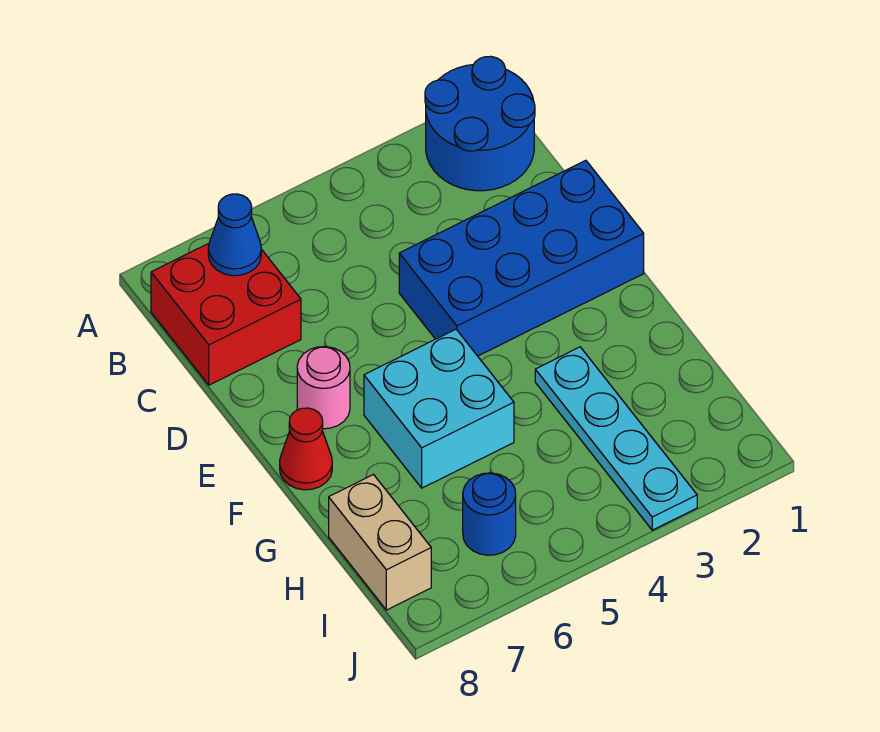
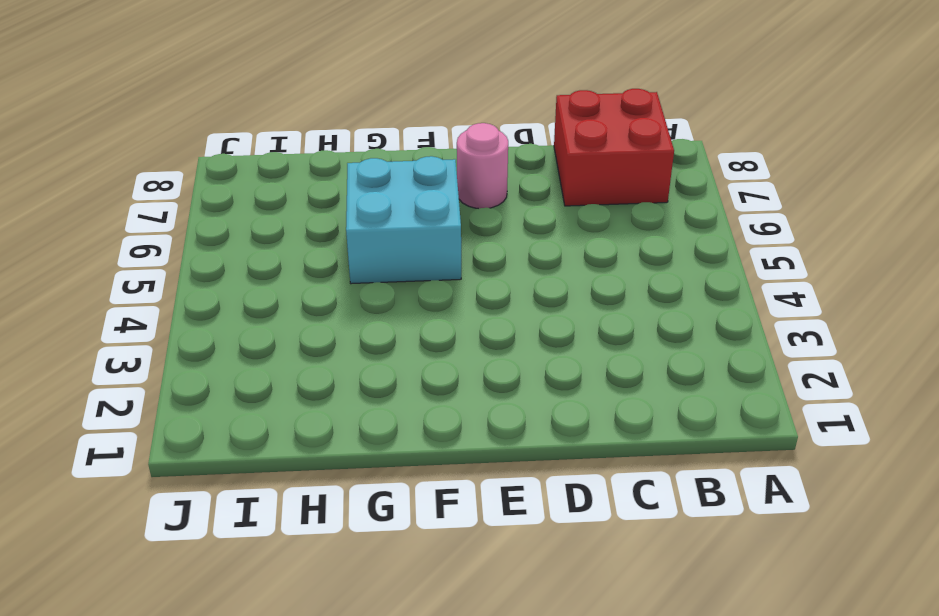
none -> blue 2x2 round brick [425,56,535,191]
none -> blue 2x4 brick [399,160,644,356]

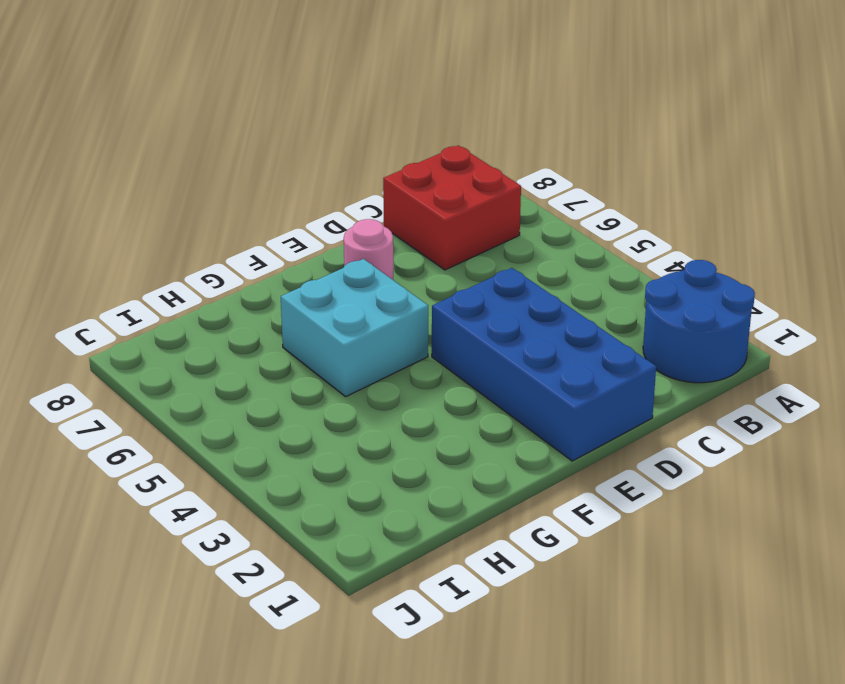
none -> red 1x1 cone [280,408,332,490]
none -> cyan 1x4 plate [535,347,697,530]

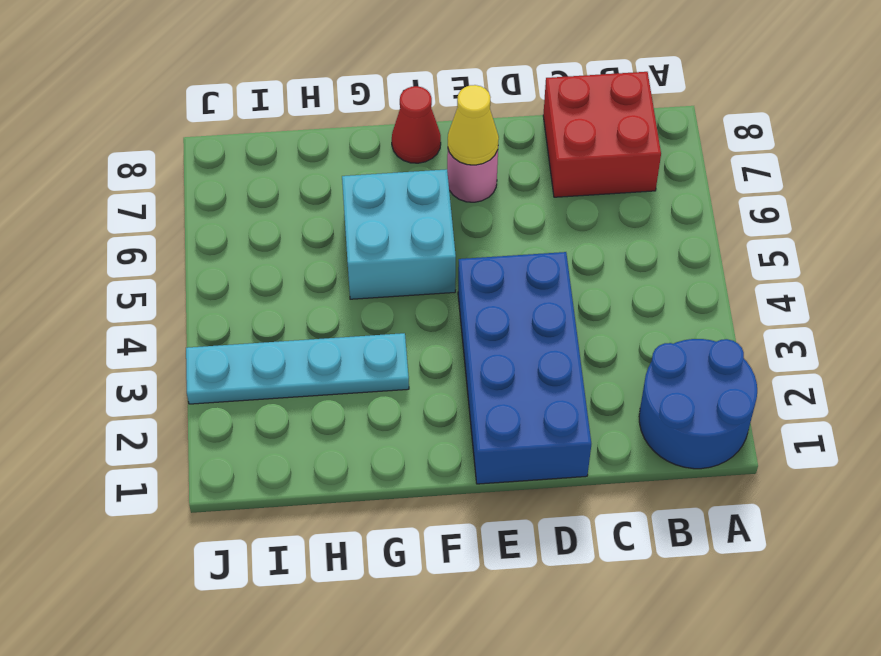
yellow 1x1 cone [448,85,499,165] -> none
none -> tan 1x2 brick [329,475,431,610]
none -> blue 1x1 round brick [463,473,516,555]

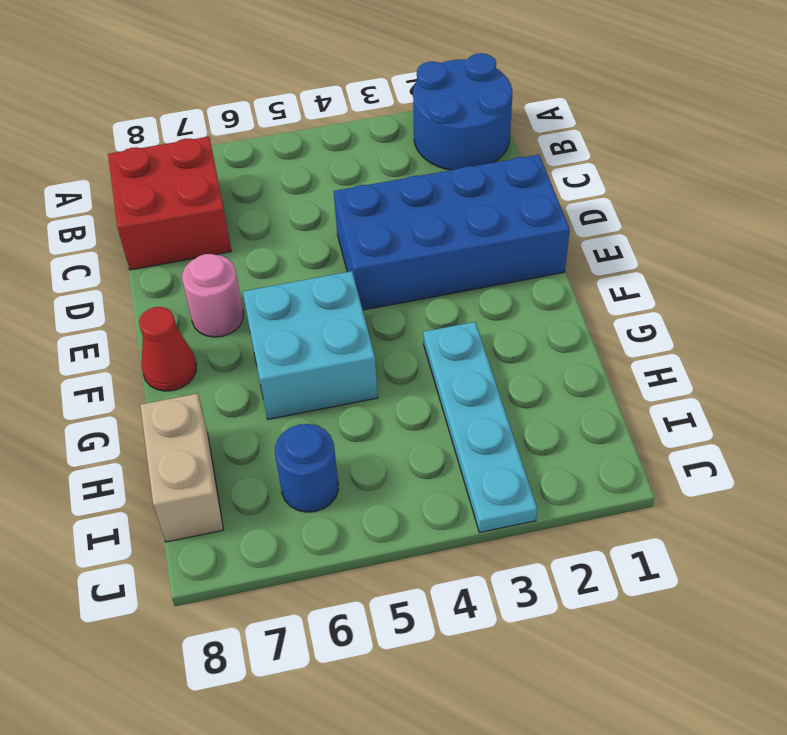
none -> blue 1x1 cone [208,194,261,276]

